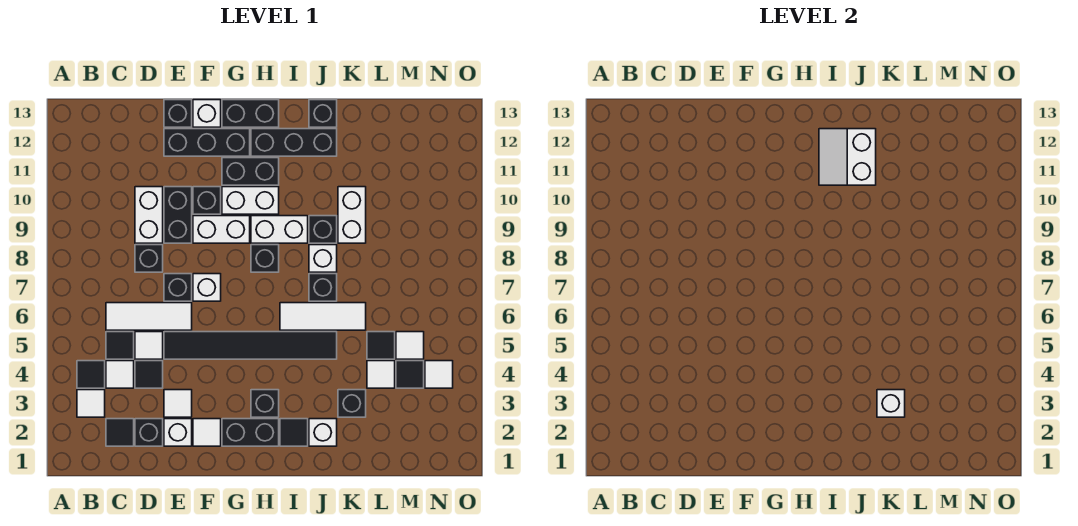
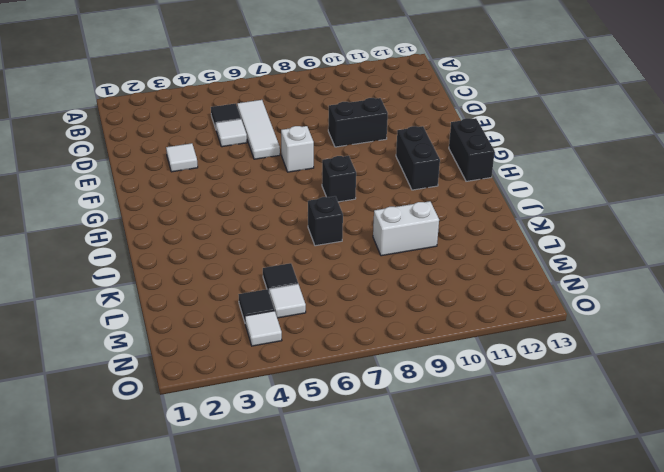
none -> white 1x1 tile [77,390,105,417]
none -> black 1x1 tile [77,361,105,388]
none -> black 1x1 tile [106,419,134,446]
none -> white 1x1 tile [106,361,134,388]

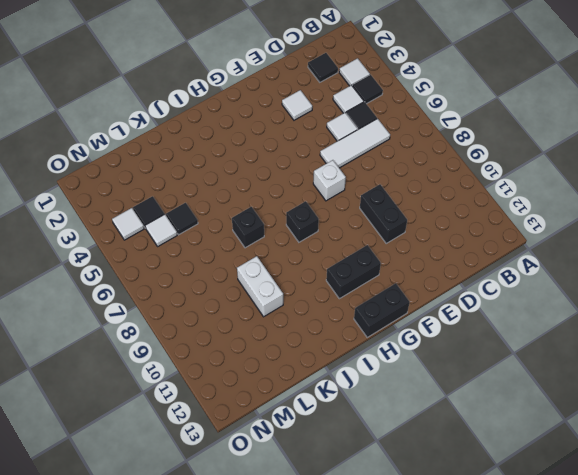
none -> black 1x1 brick [135,419,163,446]
none -> black 1x1 tile [135,361,163,388]
none -> black 1x1 brick [135,245,163,272]
none -> white 1x2 brick [135,187,163,243]

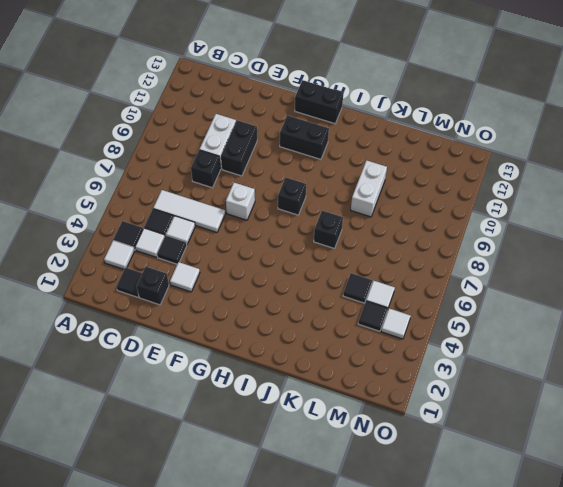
none -> white 1x1 brick [164,419,192,446]
none -> black 1x6 tile [164,332,337,359]
none -> black 1x1 brick [164,274,192,301]
none -> black 1x3 brick [164,129,250,156]

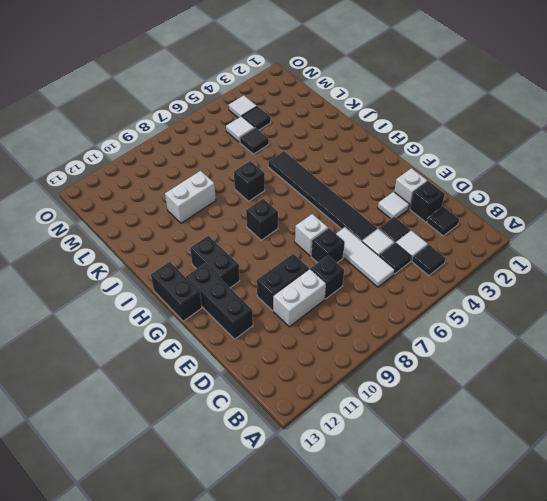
none -> white 1x1 tile [77,390,105,417]
none -> black 1x1 brick [164,100,192,127]
none -> white 1x1 tile [193,419,221,446]
none -> white 1x2 brick [193,216,250,243]

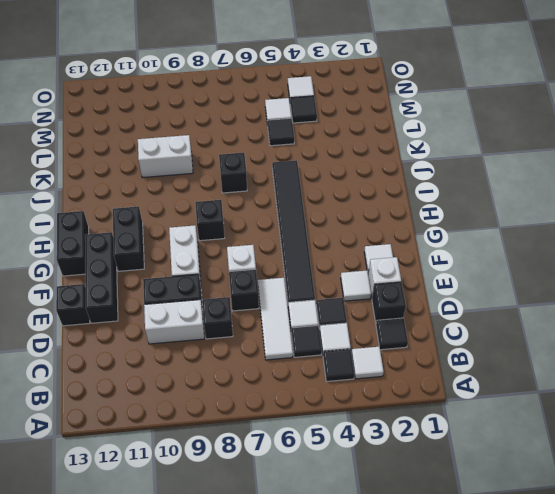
none -> black 1x1 brick [193,187,221,214]
none -> white 1x1 brick [193,100,221,127]
none -> black 1x2 brick [222,419,279,446]
none -> white 1x2 brick [222,187,279,214]

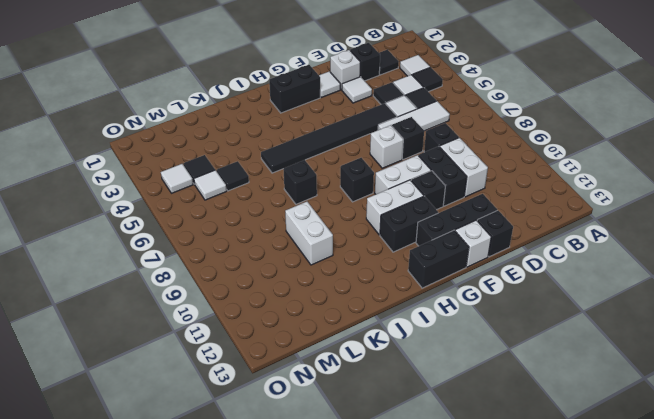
none -> black 1x1 brick [251,390,279,417]
none -> white 1x2 brick [251,216,308,243]
none -> black 1x3 brick [251,129,337,156]
none -> black 1x1 tile [280,419,308,446]

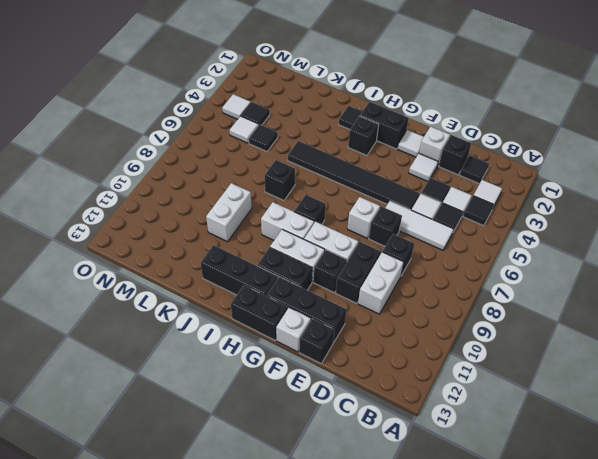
none -> white 1x3 tile [280,303,366,330]
none -> white 1x1 brick [309,419,337,446]
none -> white 1x1 brick [309,245,337,272]
none -> black 1x1 brick [309,216,337,243]

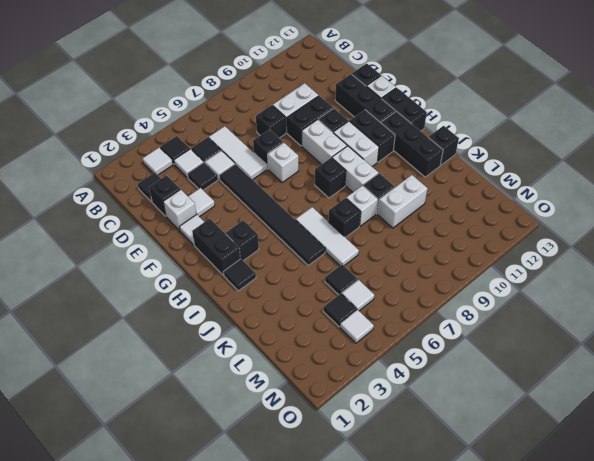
none -> white 1x1 brick [309,419,337,446]
none -> black 1x1 brick [338,390,366,417]
none -> white 1x1 tile [367,361,395,388]
none -> white 2x2 slope [819,129,876,185]

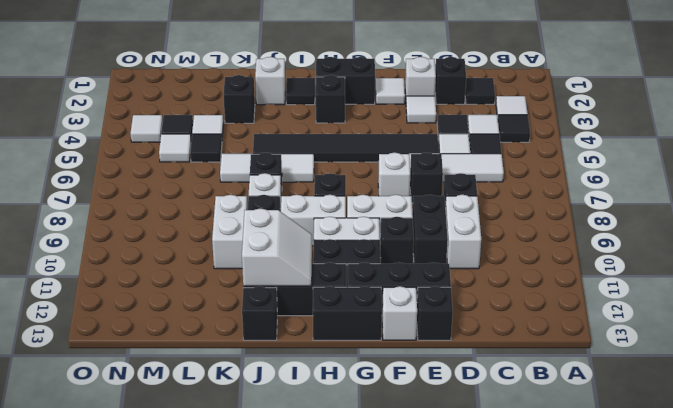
none -> white 1x1 brick [877,390,905,417]

